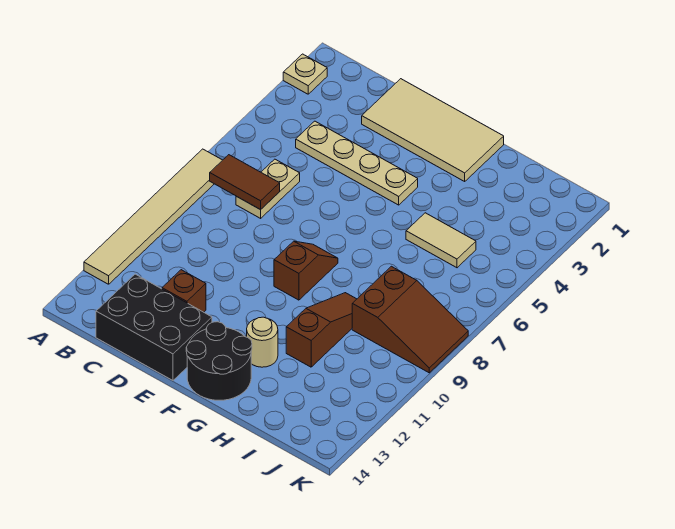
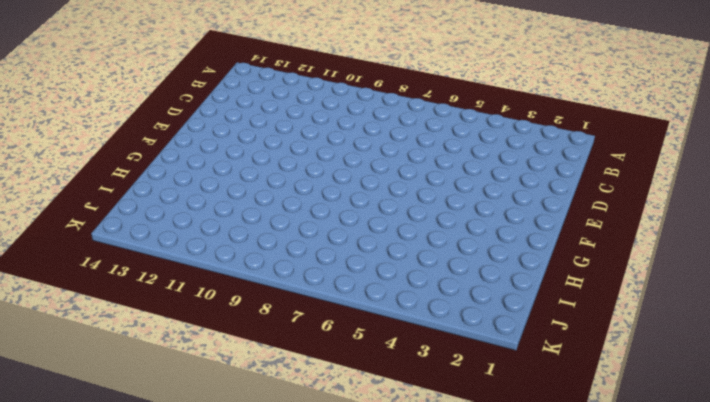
none -> tan 1x1 plate [283,54,327,94]
none -> tan 1x6 tile [84,149,222,284]
none -> tan 1x4 plate [296,121,418,205]

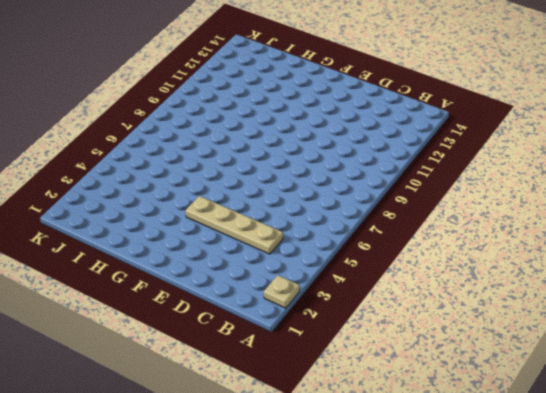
none -> tan 1x6 tile [84,149,222,284]
none -> tan 1x2 plate [236,159,300,218]
none -> black 2x3 brick [96,274,212,380]

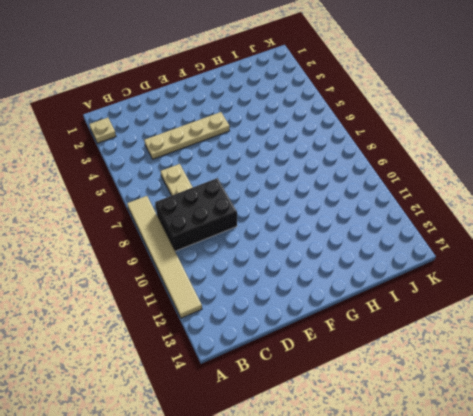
black 2x3 brick [155,178,237,251] -> black 2x3 brick moved to [96,274,212,380]
none -> tan 2x4 tile [362,79,504,181]
none -> brown 1x1 brick [162,270,206,312]
none -> brown 1x2 slope [274,241,338,300]

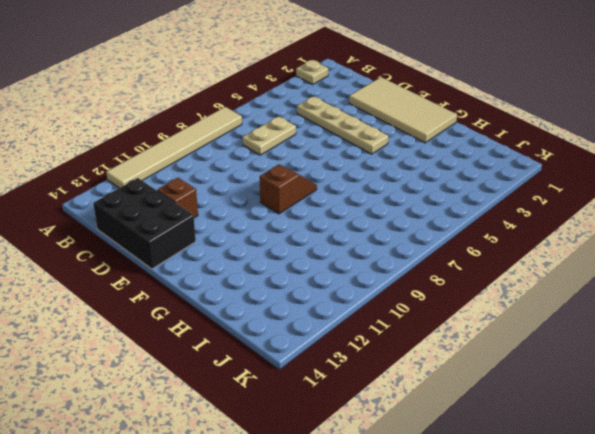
none -> black 2x2 round brick [186,322,252,400]
none -> tan 1x1 round brick [247,317,278,367]
none -> tan 1x2 tile [406,213,476,268]

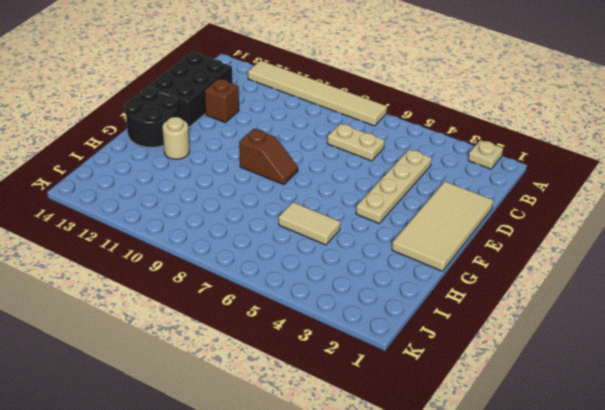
tan 1x2 tile [279,202,340,245] -> tan 1x2 tile turned to [406,213,476,268]
none -> brown 1x3 slope [286,293,356,367]
none -> brown 2x3 slope [352,266,468,373]
none -> brown 1x2 tile [210,155,280,210]

